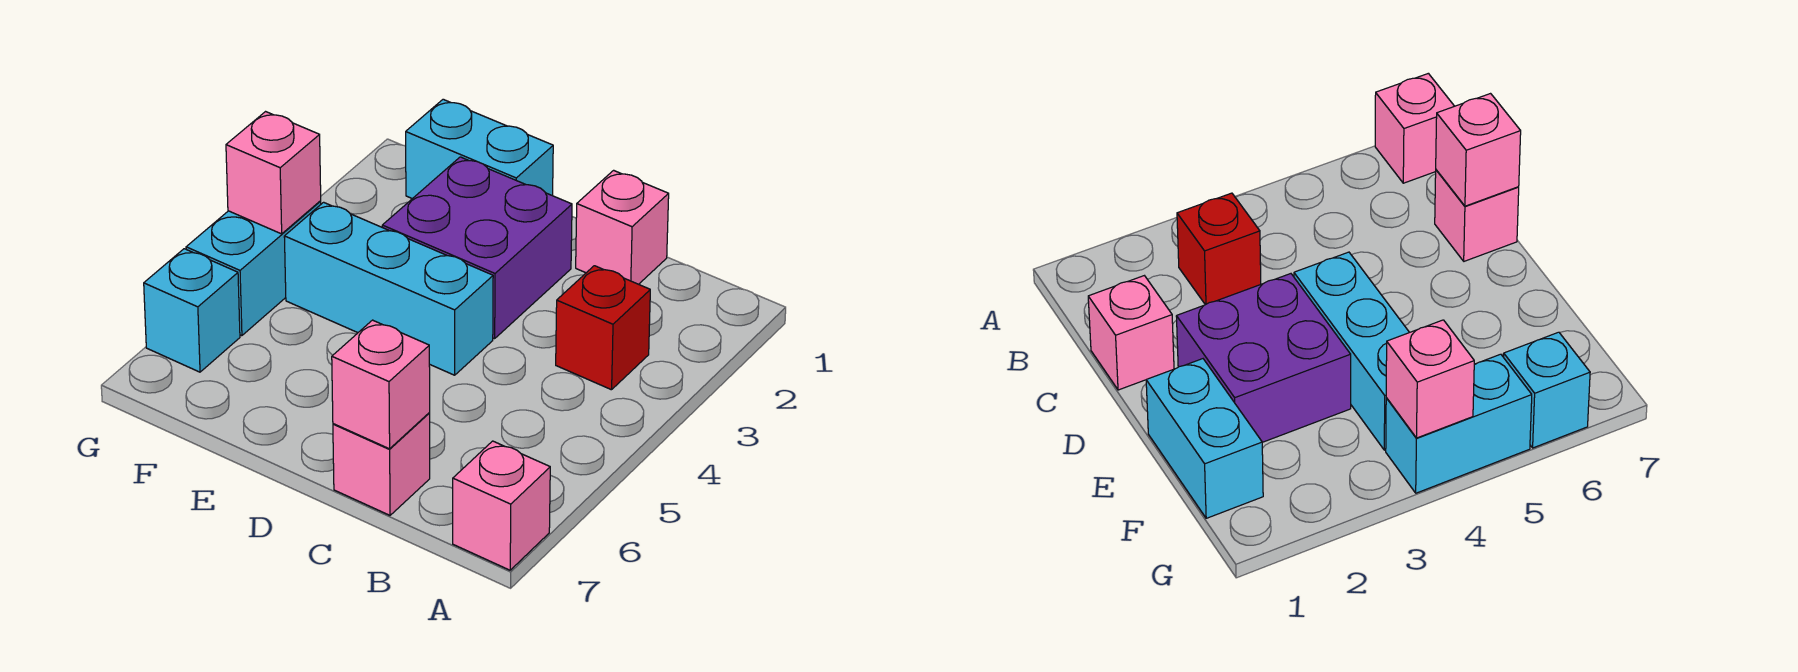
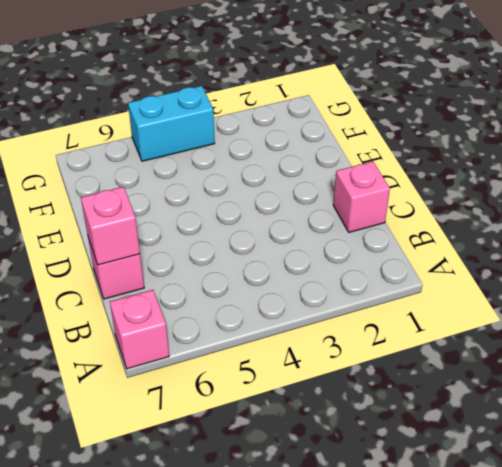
none -> red 1x1 brick [556,266,650,390]
none -> purple 2x2 brick [382,157,572,339]

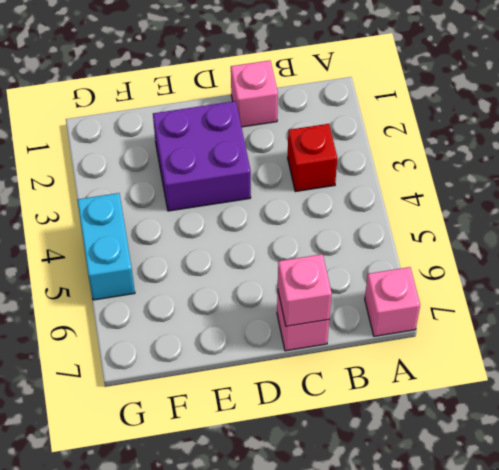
none -> cyan 1x3 brick [284,202,493,375]
none -> cyan 1x2 brick [406,99,553,199]

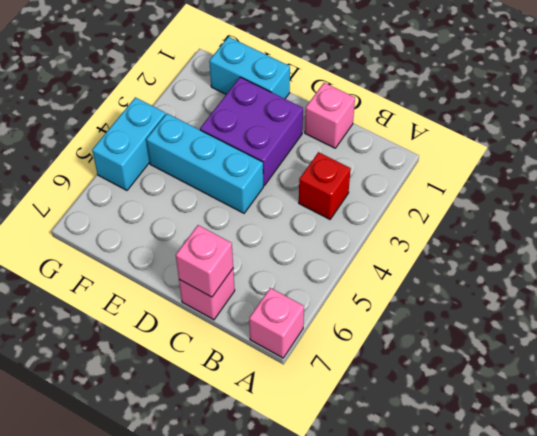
none -> cyan 1x1 brick [144,249,240,372]
none -> pink 1x1 brick [226,112,321,234]

